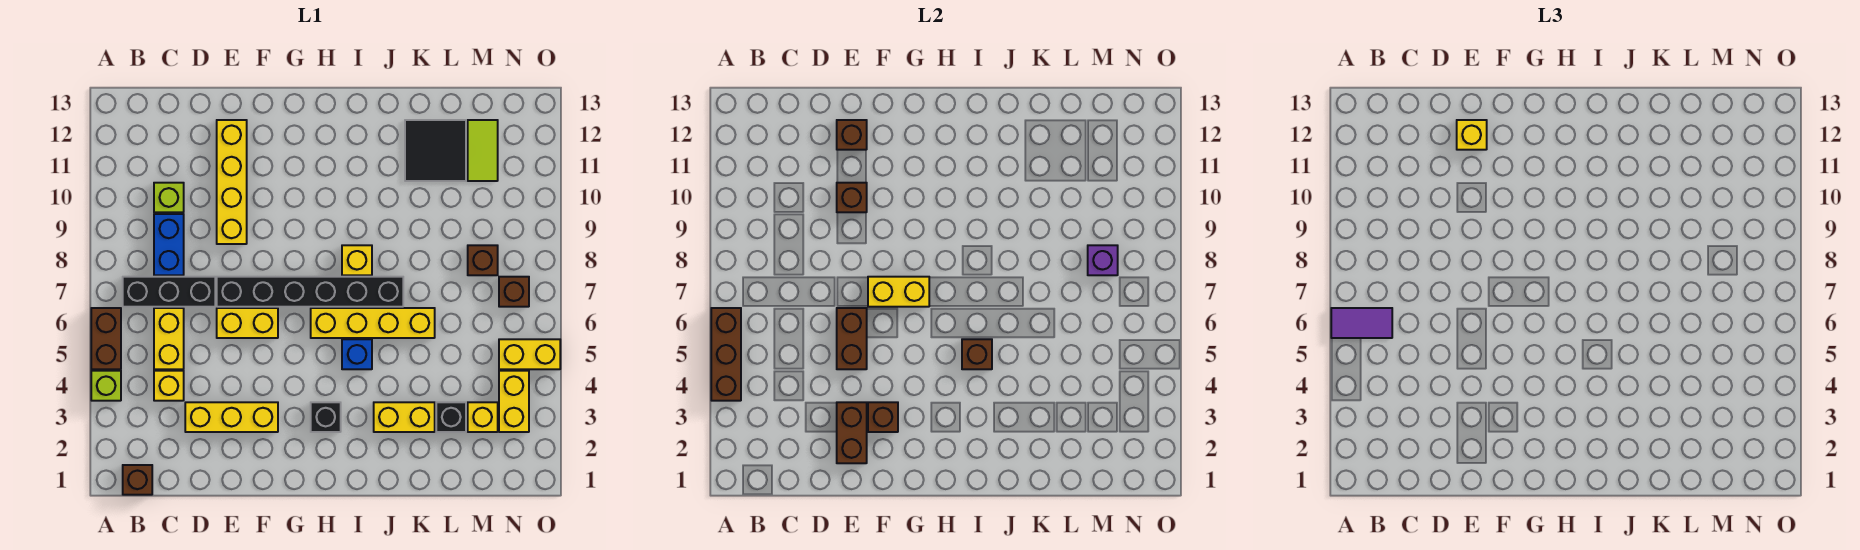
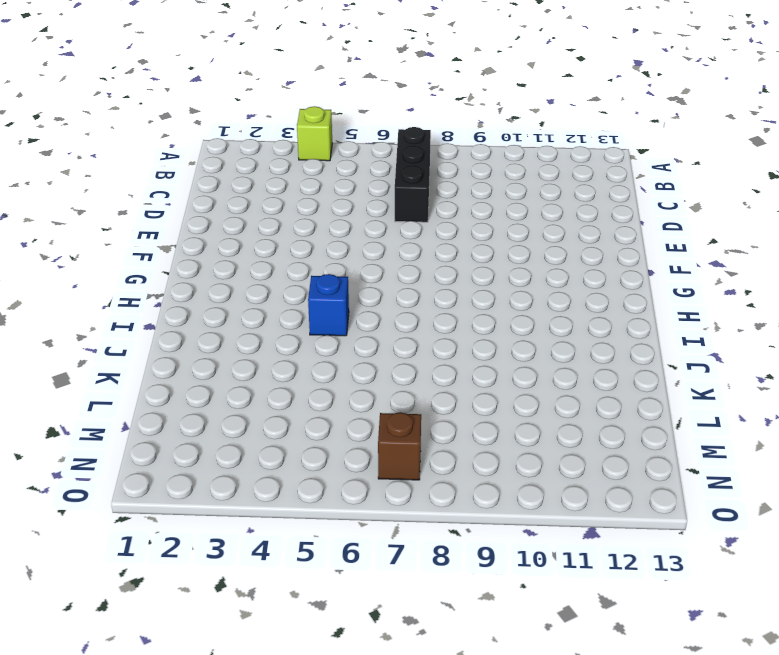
none -> brown 1x2 brick [91,308,121,369]
none -> brown 1x1 brick [123,465,152,495]
none -> yellow 1x1 brick [154,371,184,401]
none -> yellow 1x2 brick [154,308,184,369]

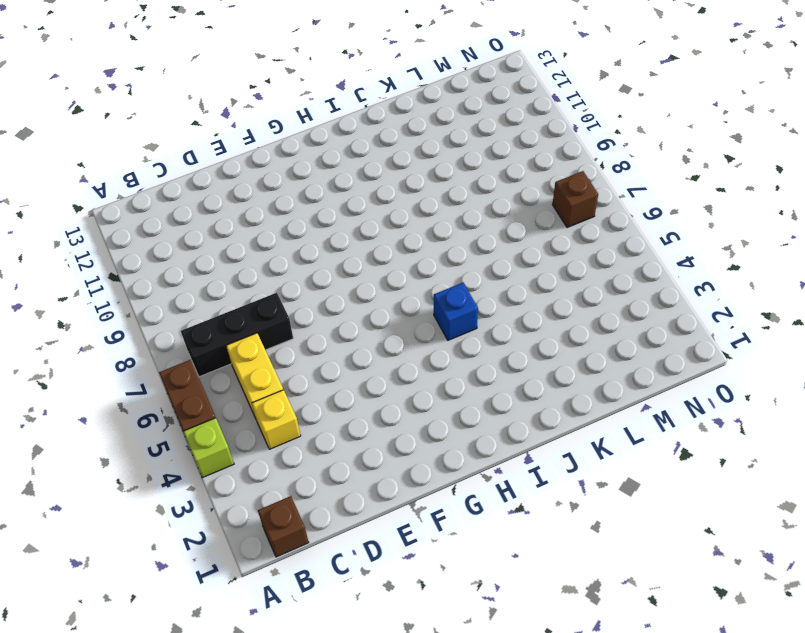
none -> blue 1x2 brick [154,214,184,275]
none -> lime 1x1 brick [154,183,184,212]
none -> yellow 1x3 brick [185,402,278,432]
none -> yellow 1x2 brick [217,308,278,338]

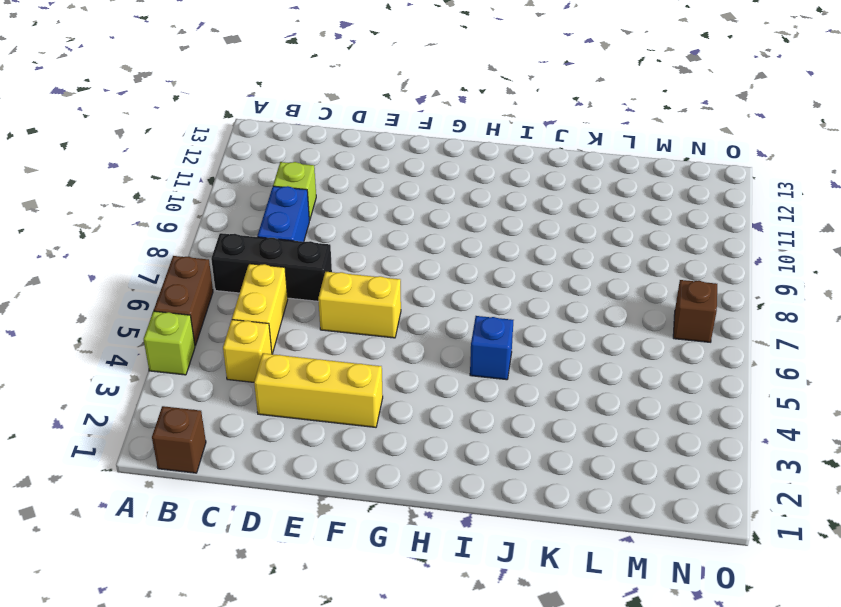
none -> black 1x6 brick [217,277,403,307]
none -> yellow 1x4 brick [217,120,247,244]
none -> black 1x1 brick [311,402,341,432]
none -> yellow 1x4 brick [311,308,435,338]

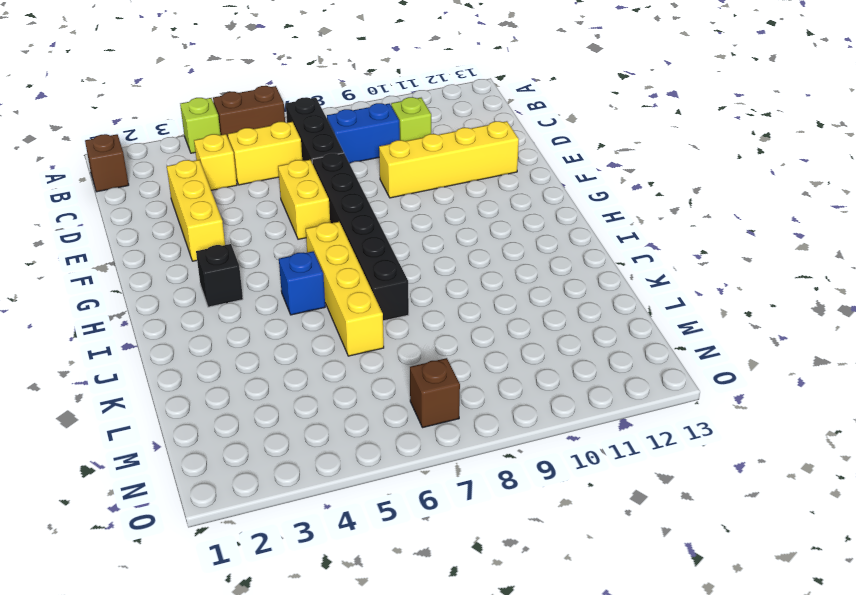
none -> yellow 1x1 brick [342,245,372,275]
none -> yellow 1x2 brick [374,402,435,432]
none -> black 2x2 tile [405,120,466,181]
none -> black 1x1 brick [436,402,466,432]

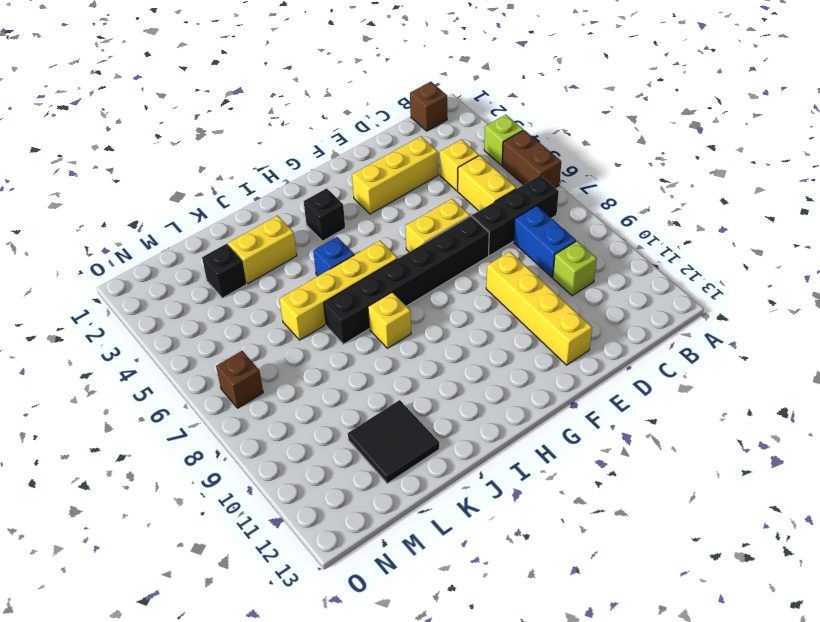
none -> yellow 1x1 brick [468,402,498,432]
none -> brown 1x1 brick [468,245,498,275]
none -> lime 1x2 tile [468,120,498,181]
none -> yellow 1x2 brick [499,371,529,432]

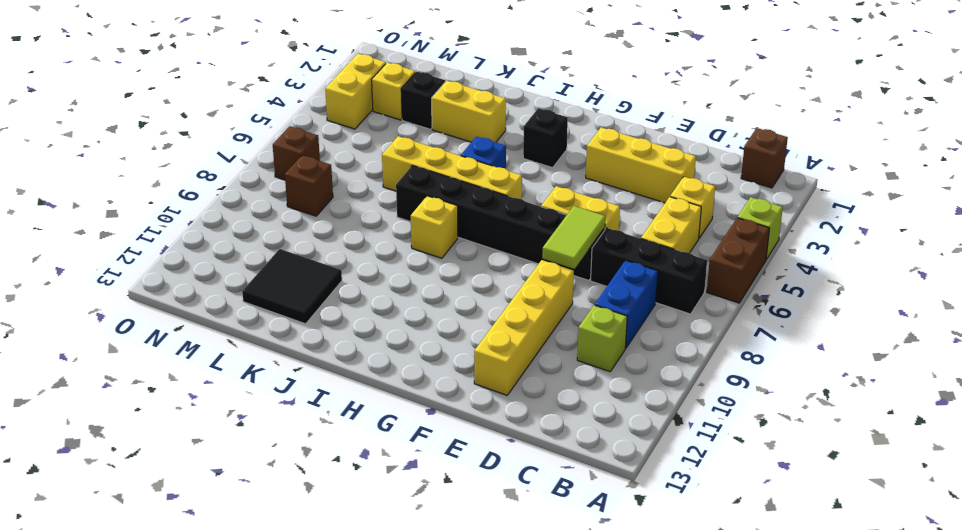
lime 1x2 tile [542,206,606,269] -> lime 1x2 tile moved to [468,120,498,181]
none -> yellow 1x2 brick [499,339,560,369]
none -> brown 1x3 brick [711,308,741,401]
none -> brown 1x2 brick [837,402,867,463]
none -> brown 1x2 brick [837,308,867,369]

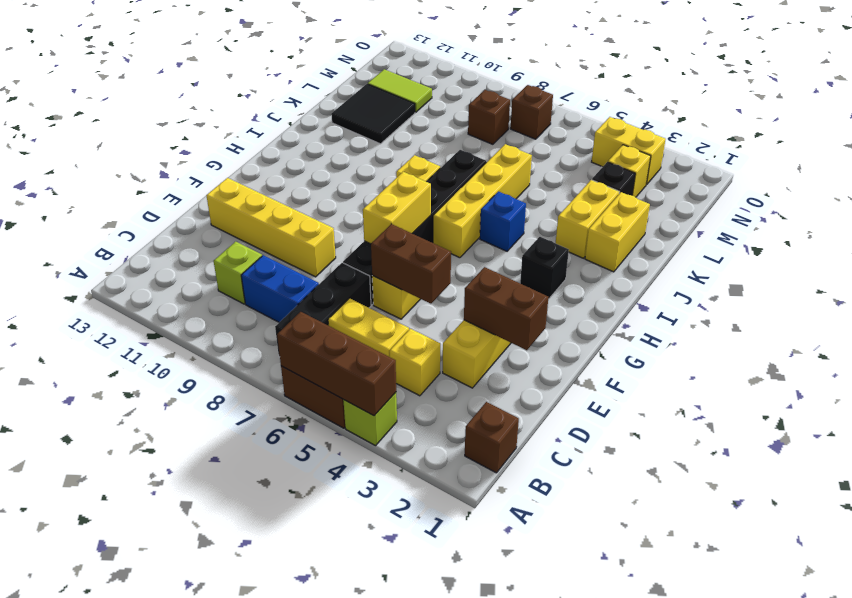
yellow 1x2 brick [585,192,650,272] -> yellow 1x2 brick moved to [499,339,560,369]
none -> brown 1x1 brick [837,183,867,212]
none -> brown 1x1 brick [837,120,867,150]
none -> brown 1x1 brick [868,402,898,432]
none -> brown 1x1 brick [962,339,992,369]

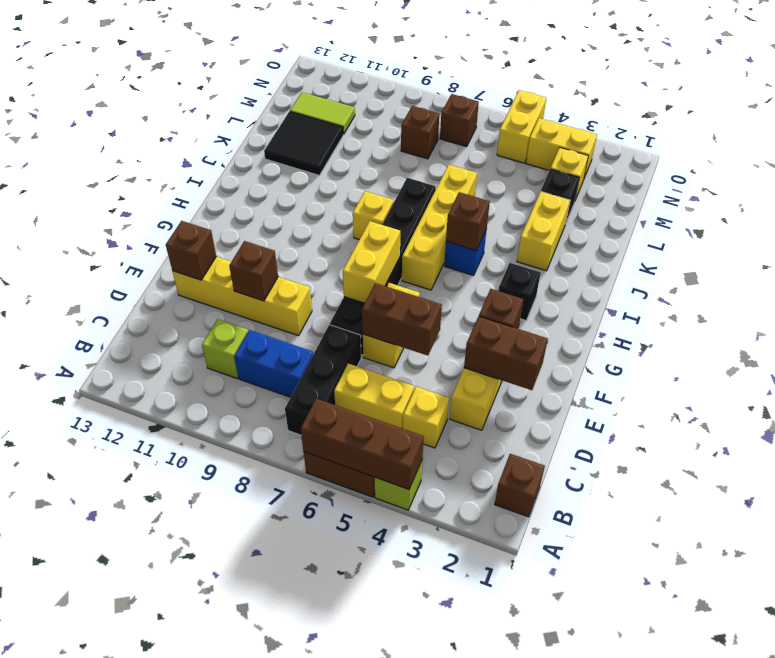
none -> purple 1x1 brick [1088,245,1118,275]
none -> purple 1x2 tile [1331,308,1392,338]
none -> yellow 1x1 brick [1457,120,1487,150]

